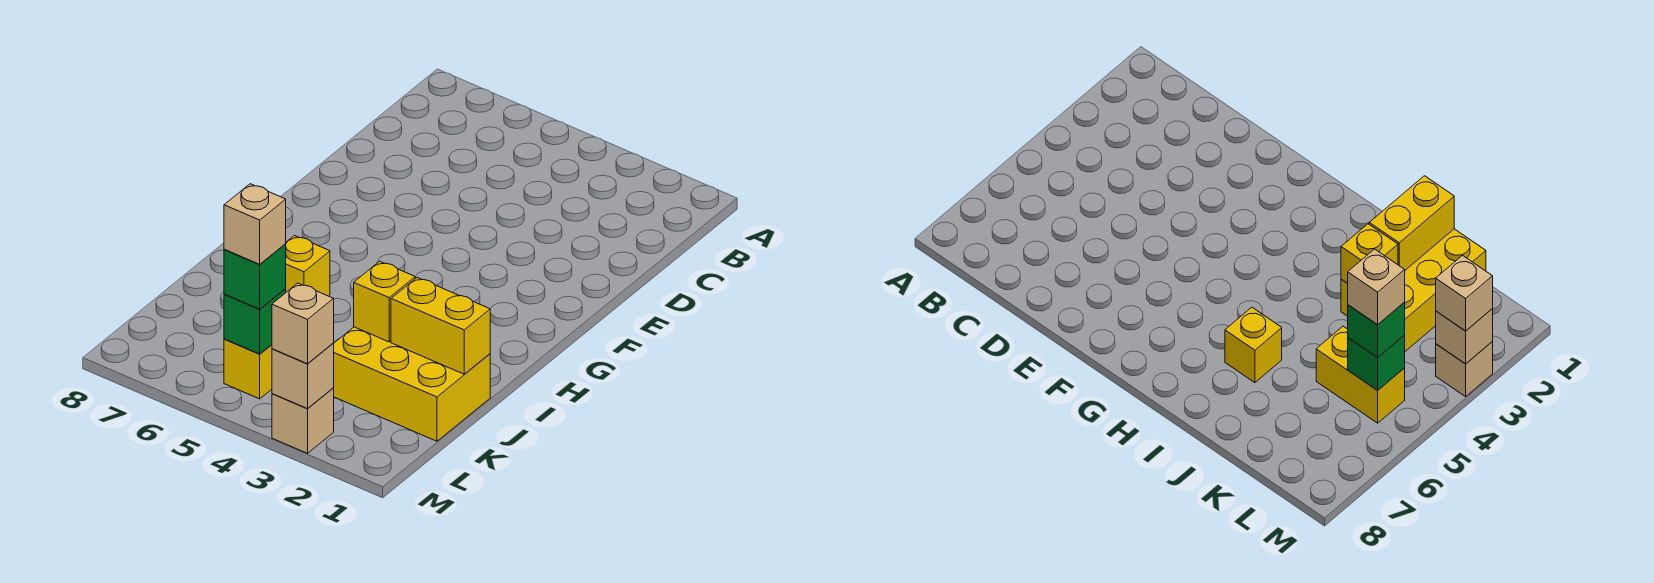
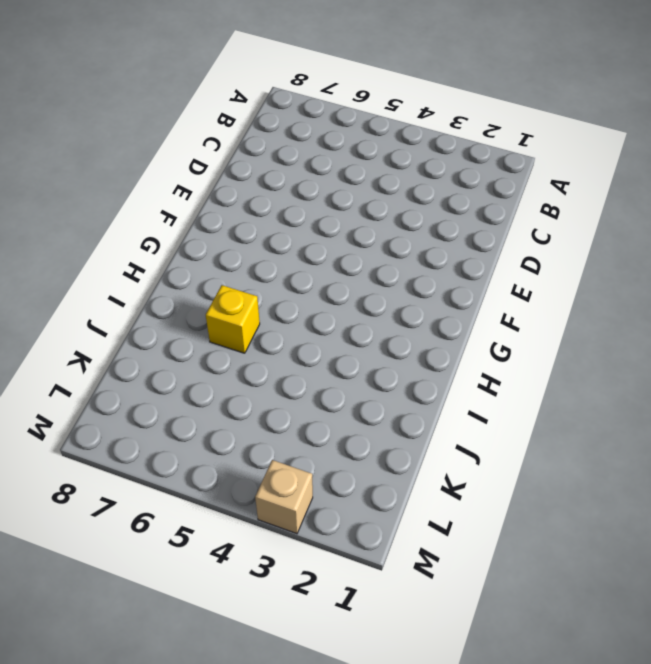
none -> yellow 2x3 brick [334,327,490,441]
none -> yellow 1x2 brick [224,339,272,399]

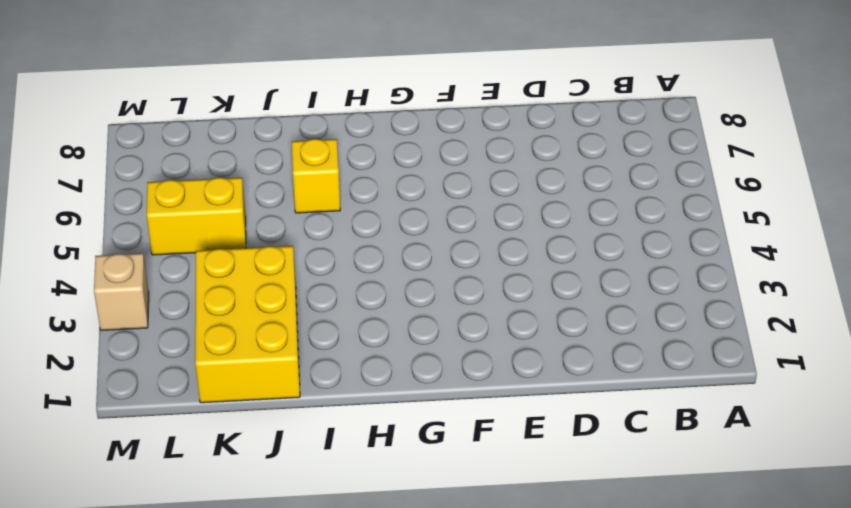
none -> yellow 1x2 brick [391,278,490,374]
none -> yellow 1x1 brick [354,261,415,342]

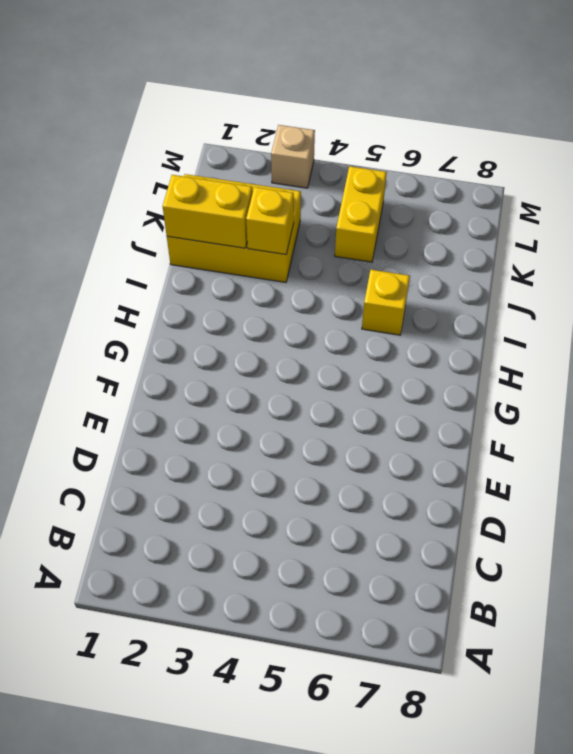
none -> green 1x1 brick [224,289,286,354]
none -> tan 1x1 brick [272,343,334,409]

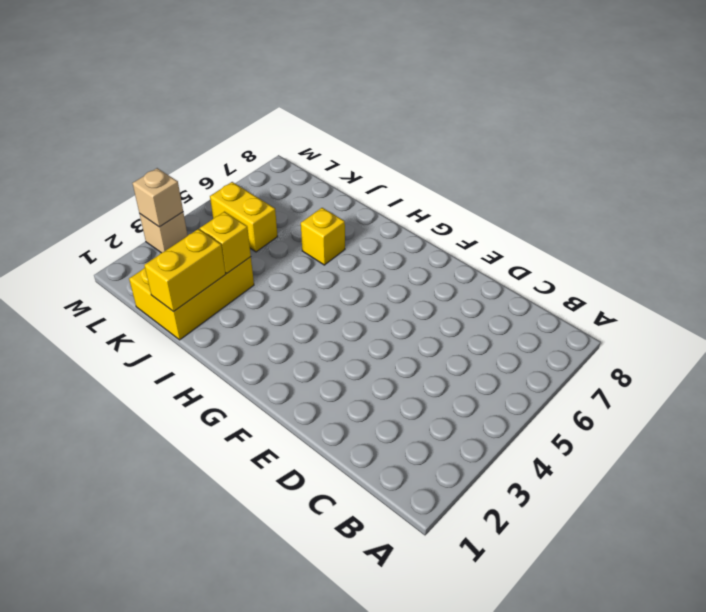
none -> green 1x1 brick [224,289,286,354]
none -> green 1x1 brick [224,244,286,309]

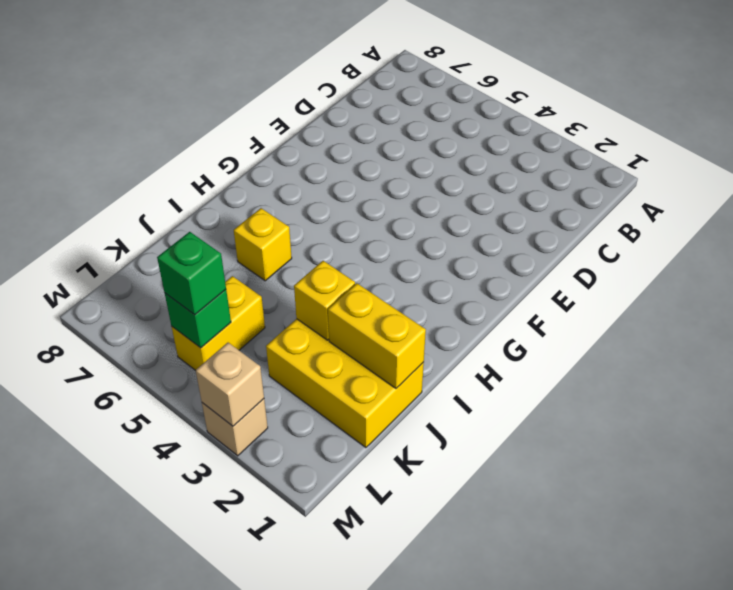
none -> tan 1x1 brick [272,283,334,364]
none -> tan 1x1 brick [224,184,286,264]

